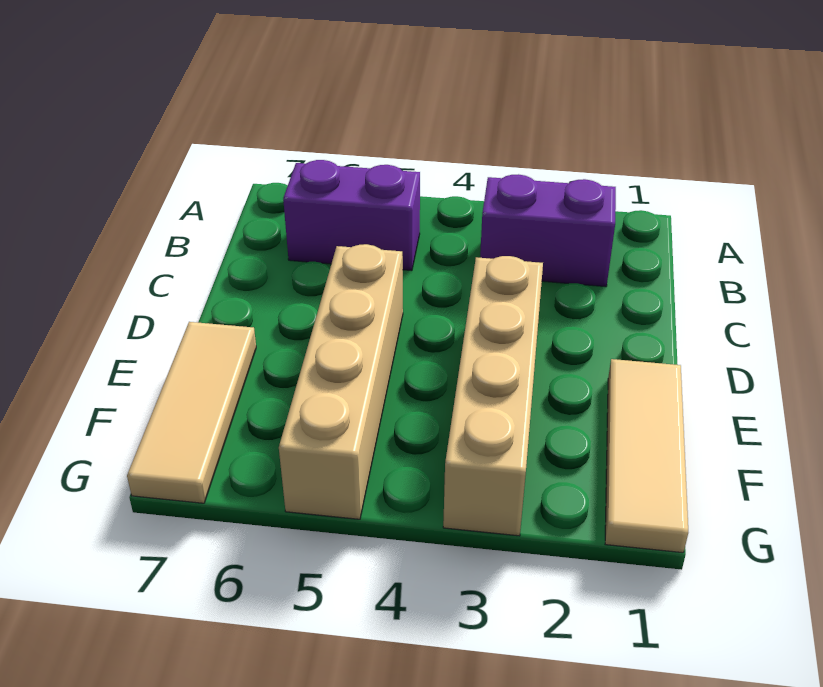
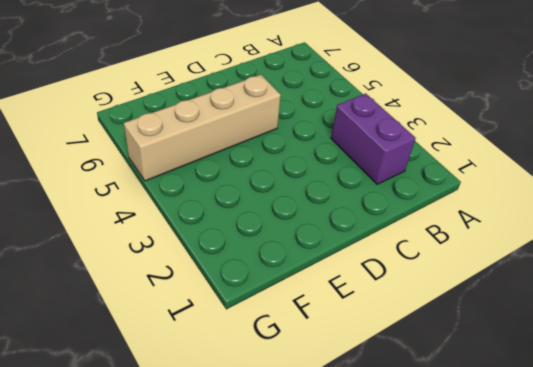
none -> purple 1x2 brick [283,160,420,271]
none -> tan 1x4 brick [443,256,543,536]

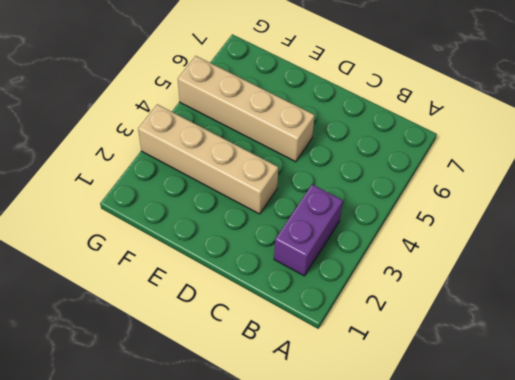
none -> purple 1x2 brick [283,160,420,271]
none -> tan 1x3 tile [605,359,688,553]

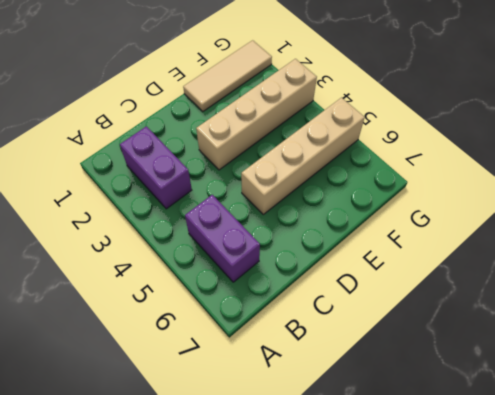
none -> tan 1x3 tile [127,322,256,503]

